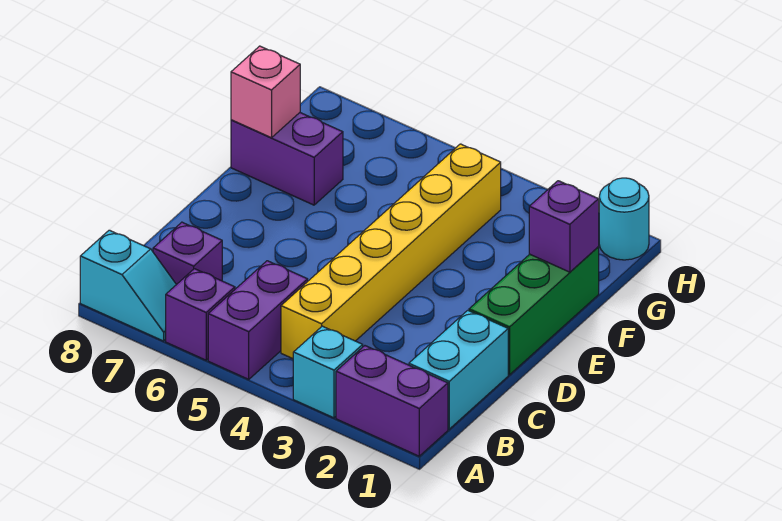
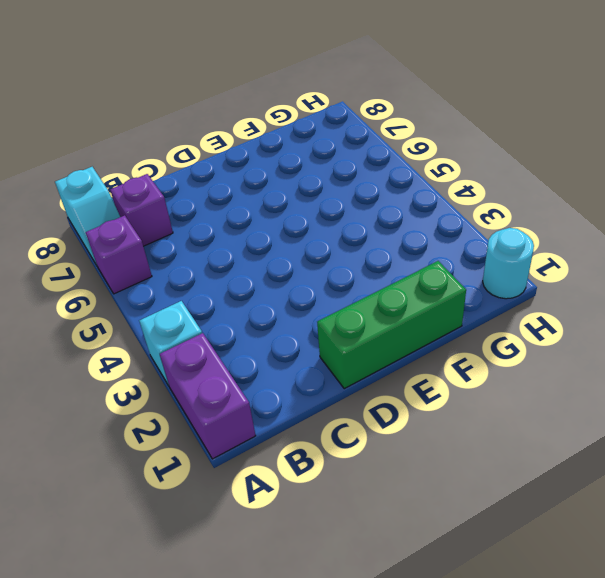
none -> purple 1x2 brick [208,261,308,379]
none -> cyan 1x2 brick [409,310,508,429]
none -> yellow 1x6 brick [281,144,501,359]

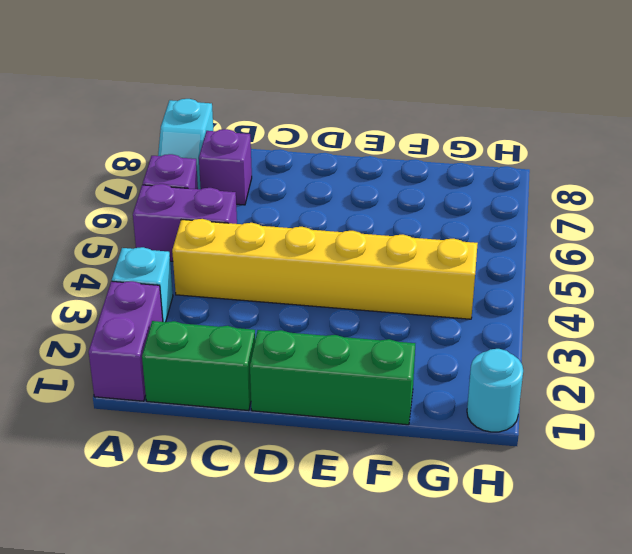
green 1x2 brick [142,321,255,411] -> cyan 1x2 brick [409,310,508,429]
none -> purple 1x2 brick [231,113,343,205]
none -> purple 1x1 brick [529,181,599,272]
none -> pink 1x1 brick [231,46,300,138]

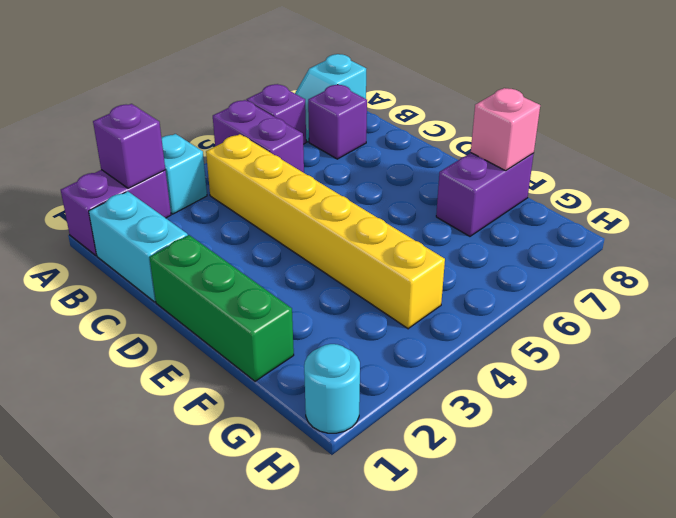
purple 1x1 brick [93,104,165,188] -> purple 1x1 brick moved to [529,181,599,272]

